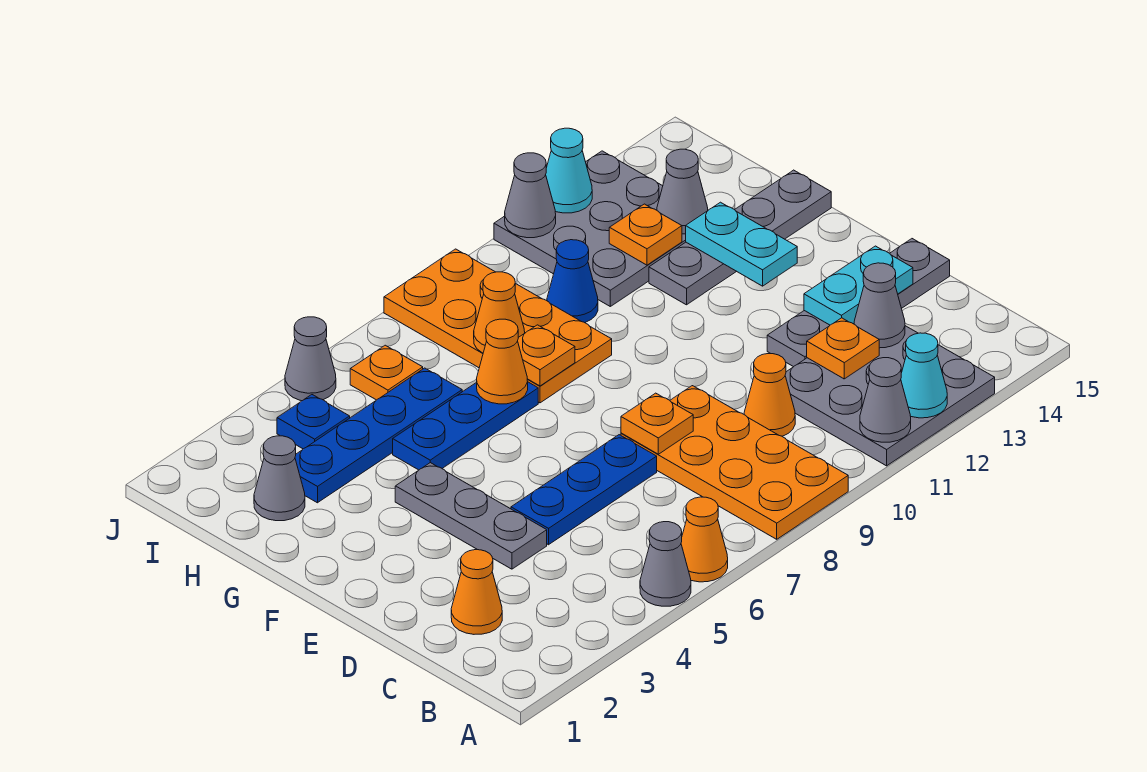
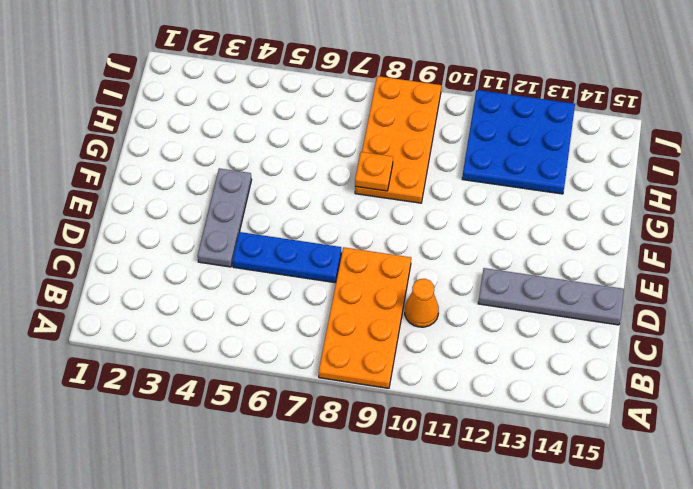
blue 3x3 plate [462,90,575,194] -> grey 3x3 plate [494,151,686,306]
none -> grey 1x1 cone [640,522,691,606]
none -> orange 1x1 cone [681,497,728,582]
none -> grey 3x3 plate [785,326,995,466]
none -> orange 1x1 cone [451,550,502,634]

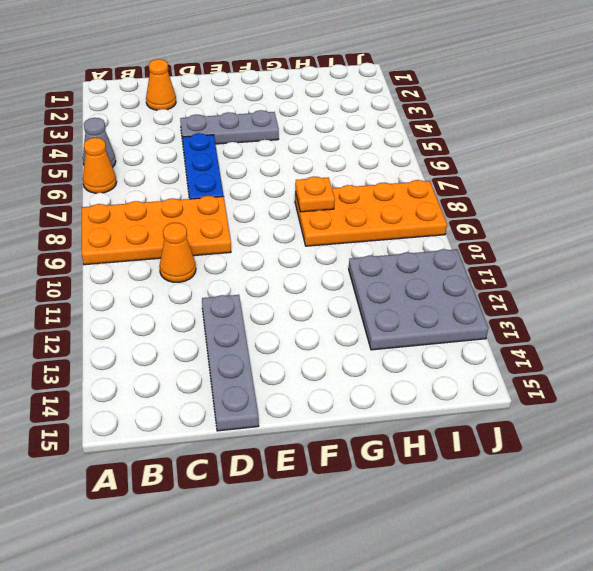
none -> grey 3x3 plate [785,326,995,466]
none -> blue 1x3 plate [393,382,538,470]
none -> grey 1x4 plate [649,170,831,305]
none -> grey 1x1 cone [254,436,305,521]

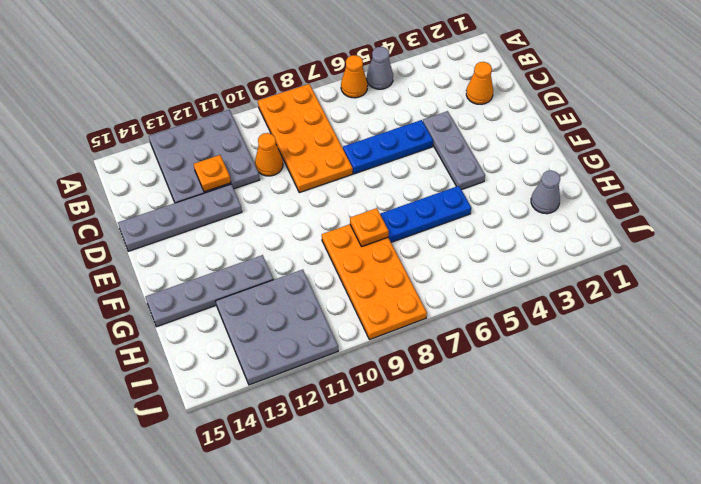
none -> blue 1x4 plate [295,368,462,503]
none -> blue 1x1 cone [547,240,598,323]
none -> blue 1x1 plate [277,395,350,449]
none -> orange 1x1 plate [350,345,423,400]

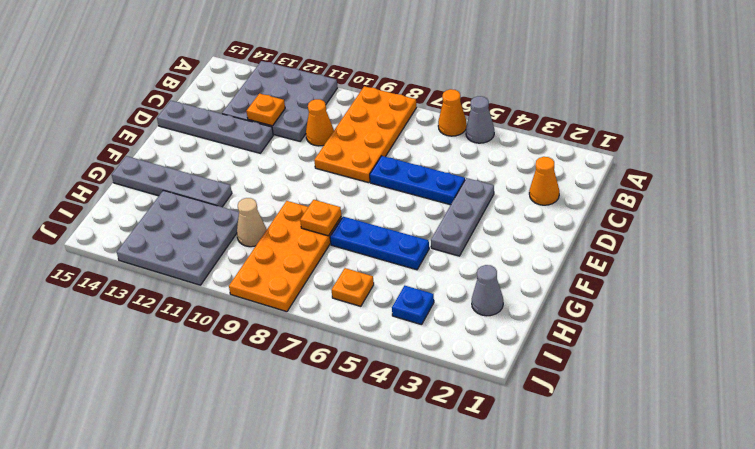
tan 1x1 cone [237,198,267,247] -> blue 1x1 cone [547,240,598,323]
none -> blue 1x4 plate [295,368,462,503]
none -> grey 1x1 cone [285,317,336,401]
none -> grey 1x1 cone [860,358,911,442]
none -> cyan 1x1 cone [901,333,947,418]

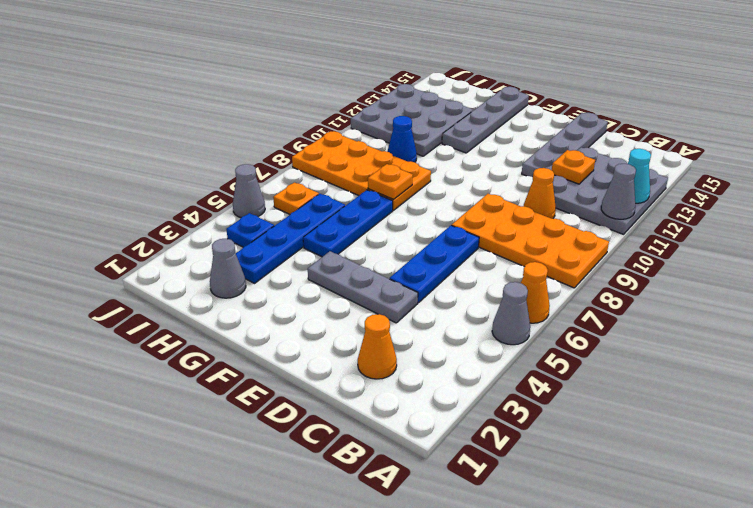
none -> grey 1x1 cone [854,263,905,348]
none -> orange 1x1 plate [621,393,693,454]
none -> cyan 1x2 plate [804,246,913,325]
none -> cyan 1x2 plate [686,202,797,286]

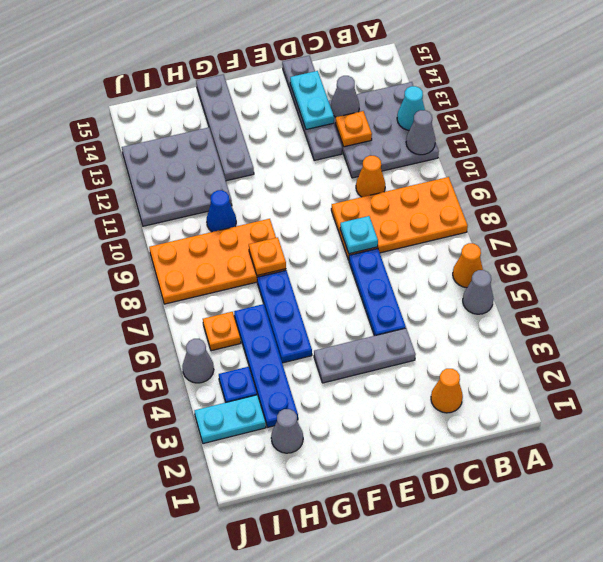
cyan 1x1 plate [340,216,378,254] -> orange 1x1 plate [621,393,693,454]
cyan 1x2 plate [195,395,266,444] -> cyan 1x2 plate moved to [686,202,797,286]
none -> orange 1x1 cone [477,319,528,404]
none -> orange 1x1 cone [474,272,525,353]
none -> orange 1x1 plate [609,204,682,265]
none -> grey 1x1 cone [657,149,708,234]

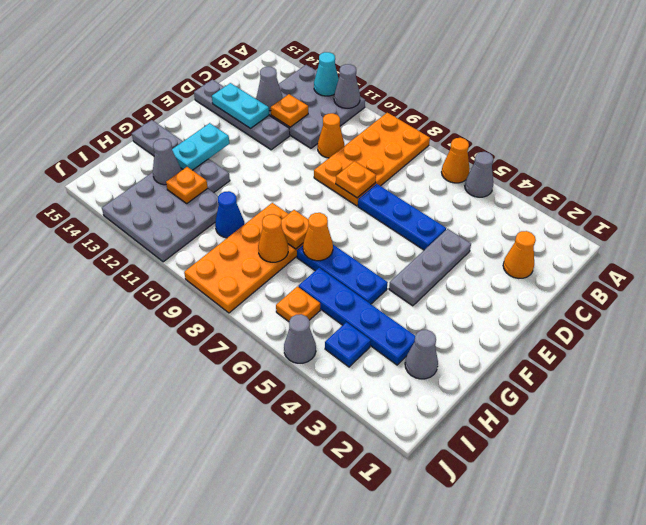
none -> grey 1x1 cone [505,153,556,238]
none -> cyan 1x1 cone [546,128,592,213]

